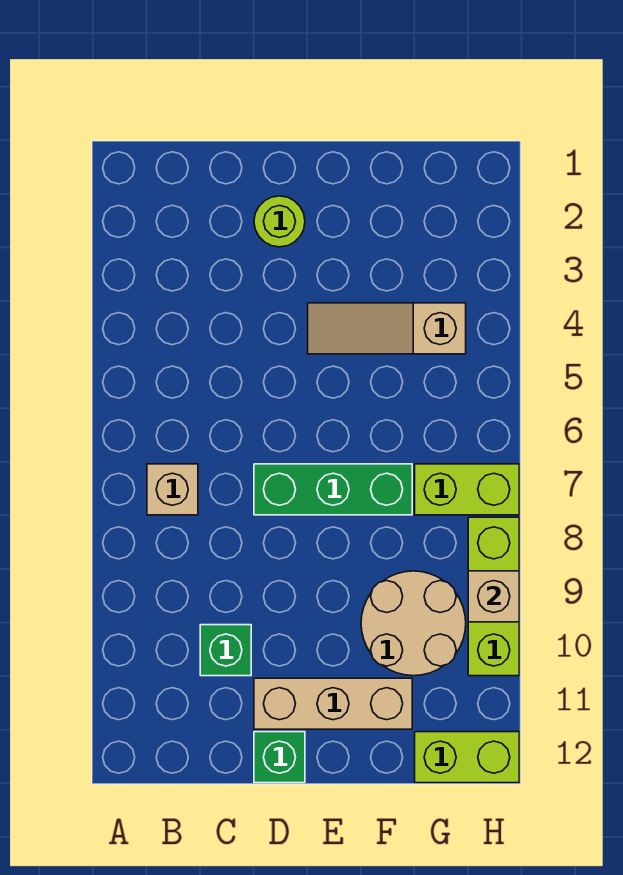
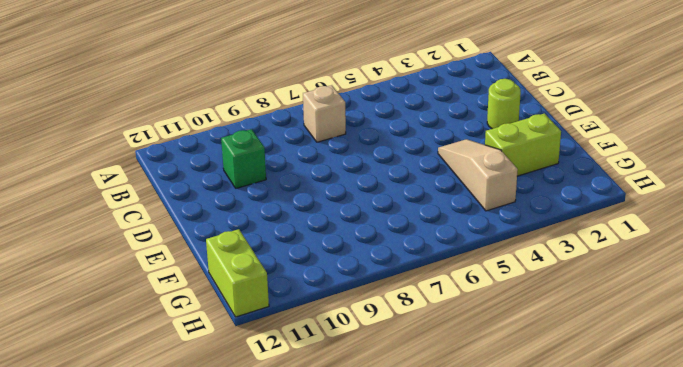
lime 1x2 brick [485,113,561,176] -> lime 1x2 brick turned to [415,464,519,515]
none -> green 1x3 brick [254,464,412,515]
none -> tan 1x3 brick [254,678,412,729]
none -> green 1x1 brick [254,732,305,783]

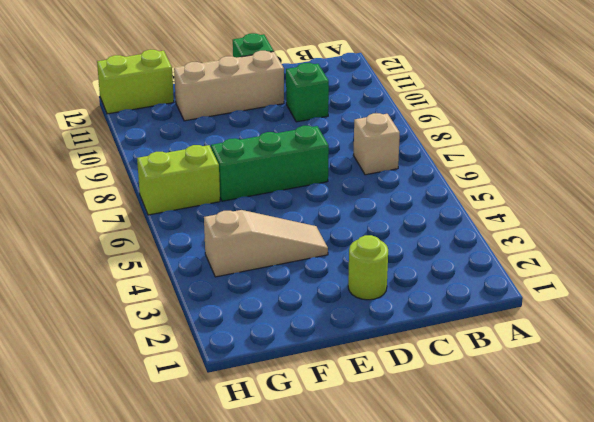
none -> tan 2x2 round brick [361,571,466,676]
none -> lime 1x3 brick [468,517,519,676]
none -> tan 1x1 brick [468,571,519,622]

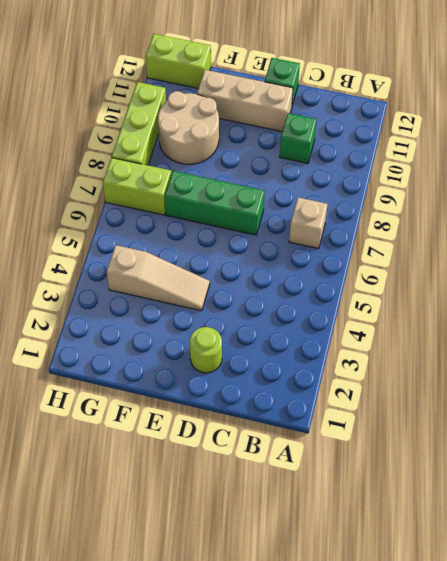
none -> tan 1x1 brick [468,571,519,622]

